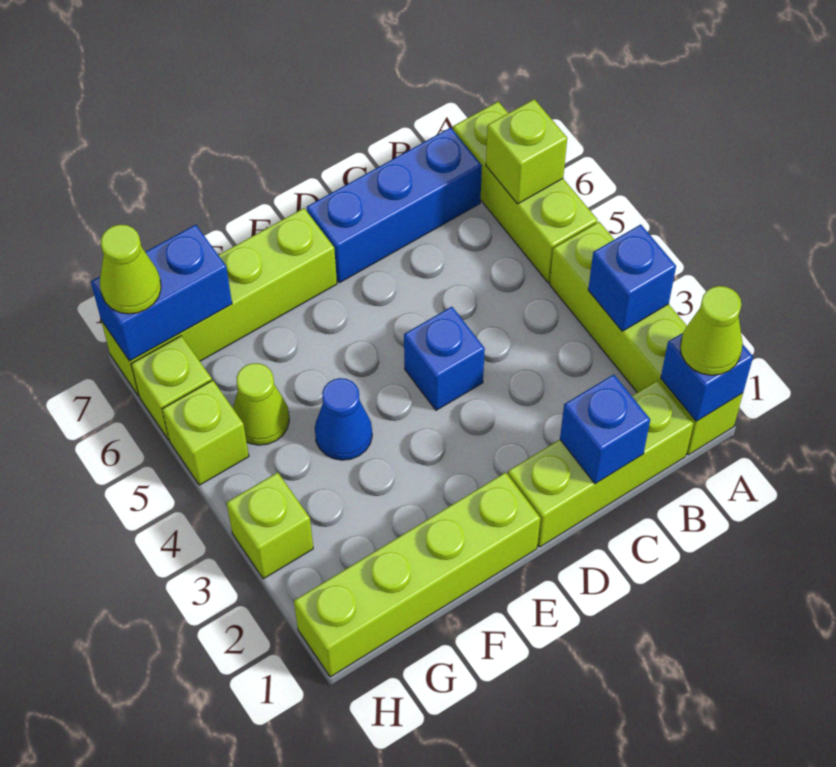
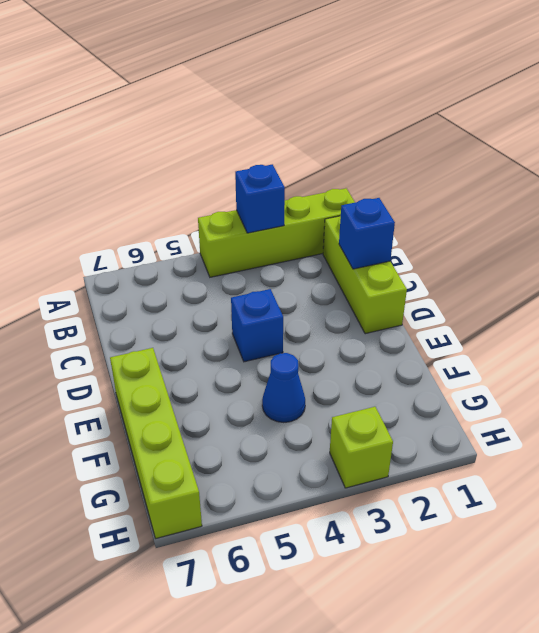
none -> lime 1x3 brick [453,102,598,283]
none -> blue 1x3 brick [307,128,482,283]
none -> lime 1x4 brick [294,472,540,677]

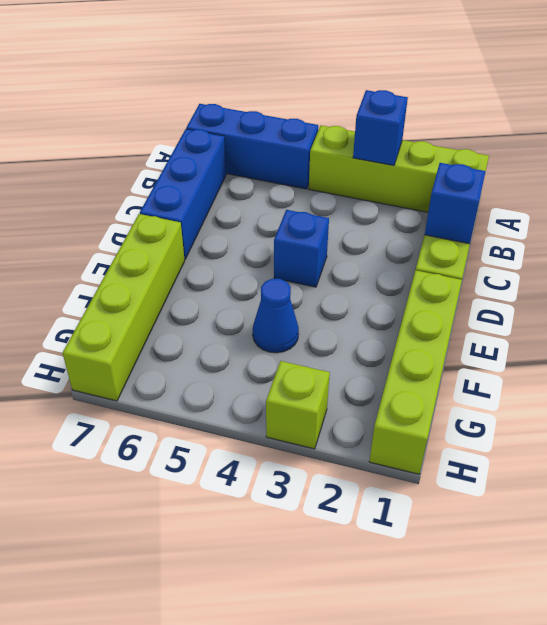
blue 1x3 brick [186,104,318,189] -> lime 1x3 brick [453,102,598,283]
none -> lime 1x1 cone [233,363,289,445]
none -> lime 1x1 brick [162,380,249,485]
none -> lime 1x1 brick [131,336,212,440]

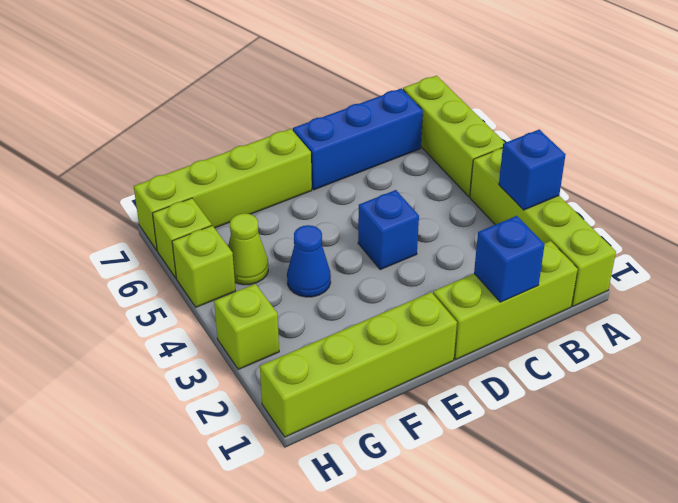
none -> blue 1x1 brick [661,333,753,421]
none -> lime 1x1 brick [486,99,567,204]
none -> blue 1x2 brick [91,225,232,361]

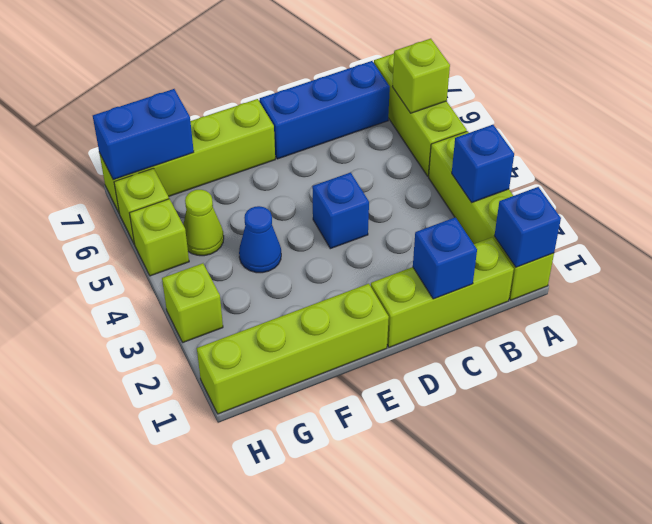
none -> lime 1x1 cone [680,286,743,375]
none -> lime 1x1 cone [100,225,161,314]

